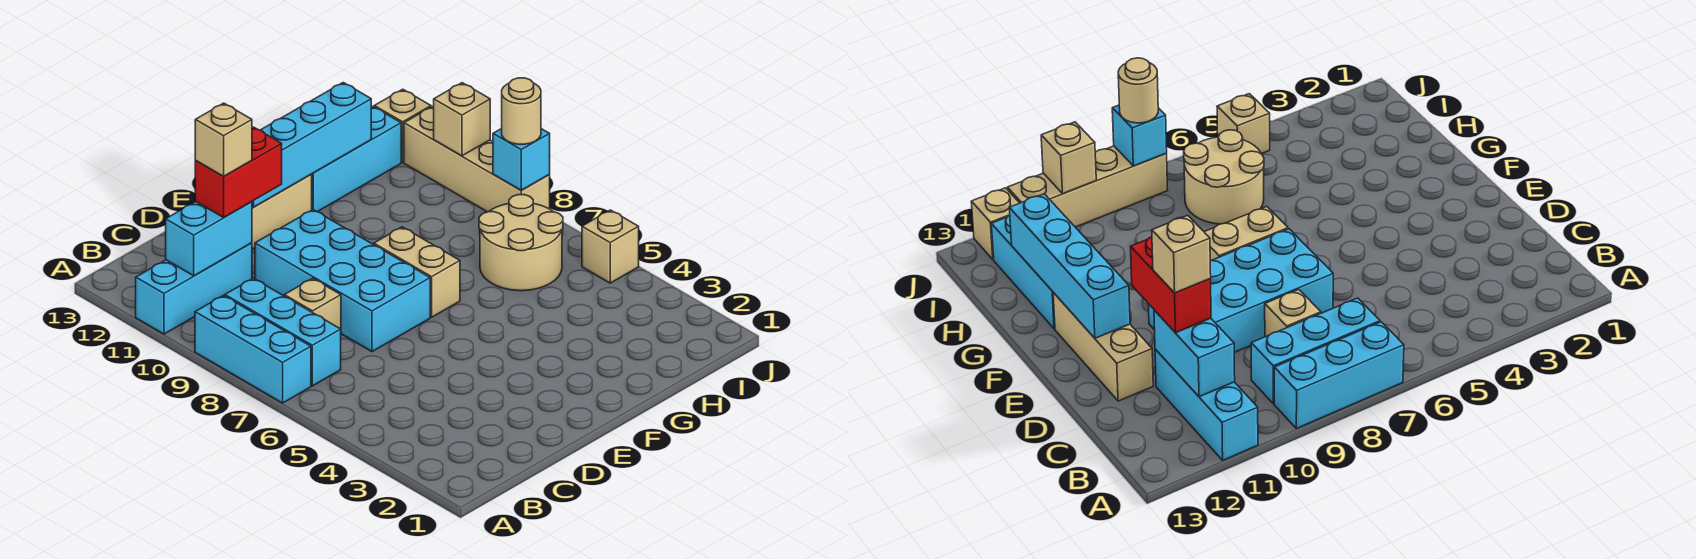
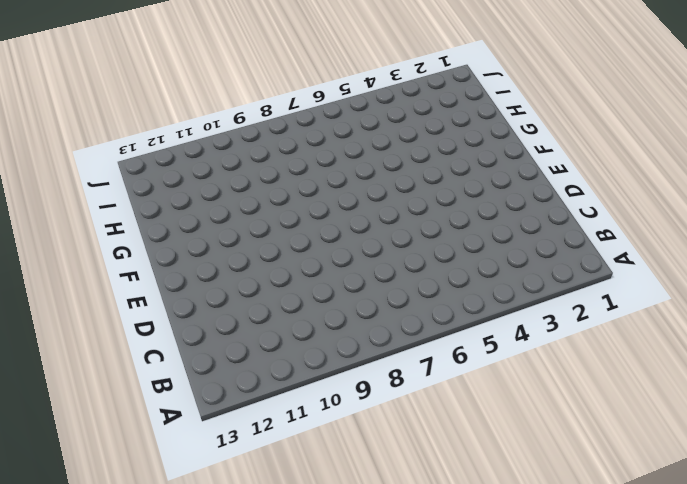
none -> cyan 1x3 brick [195,295,311,403]
none -> cyan 1x3 brick [136,243,252,334]
none -> cyan 1x3 brick [225,278,341,386]

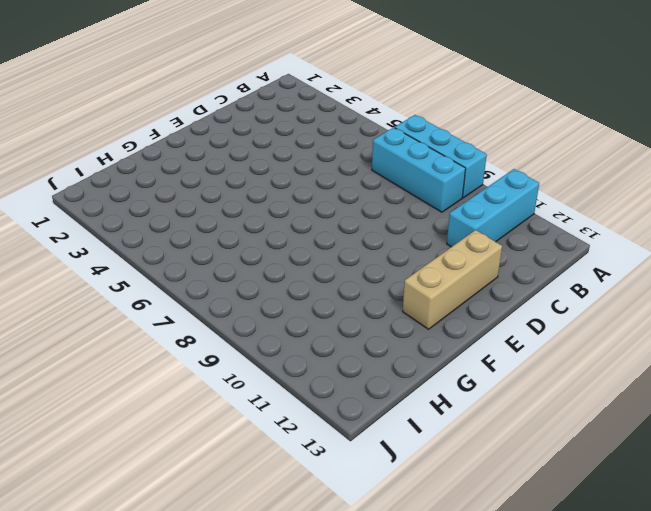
none -> tan 1x1 brick [284,278,341,329]
none -> cyan 2x4 brick [255,210,430,352]
none -> tan 1x2 brick [374,227,460,317]

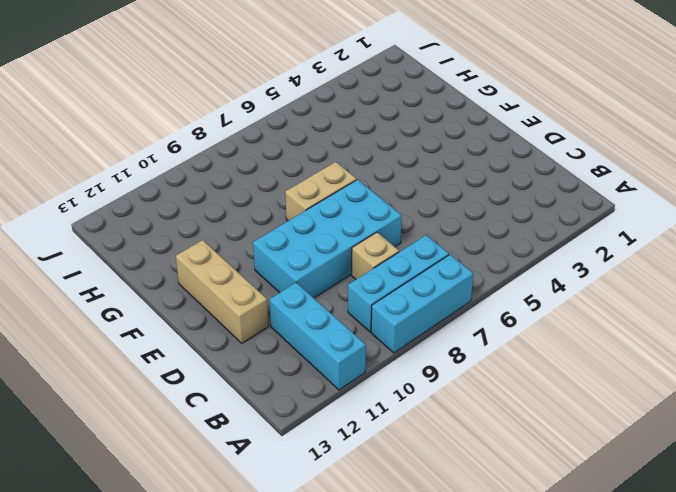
none -> cyan 1x3 brick [312,107,401,212]
none -> tan 2x2 round brick [479,195,563,291]
none -> tan 1x1 brick [582,210,639,283]

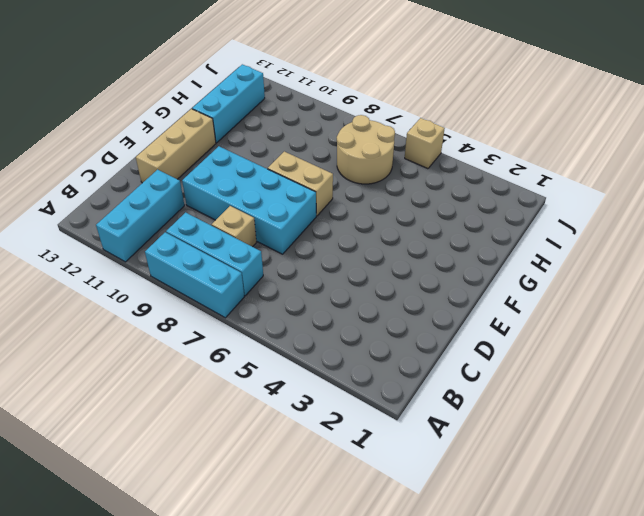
none -> tan 1x4 brick [404,107,550,212]
none -> tan 1x1 brick [374,89,431,162]
none -> cyan 1x2 brick [166,202,252,276]

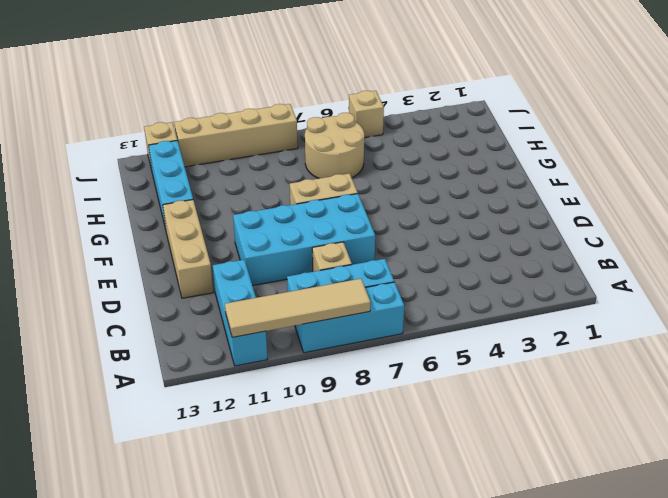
tan 1x4 tile [225,279,371,337] -> none
none -> cyan 1x2 brick [166,202,252,276]
none -> cyan 1x4 brick [252,83,371,207]
none -> cyan 1x1 brick [493,128,550,190]

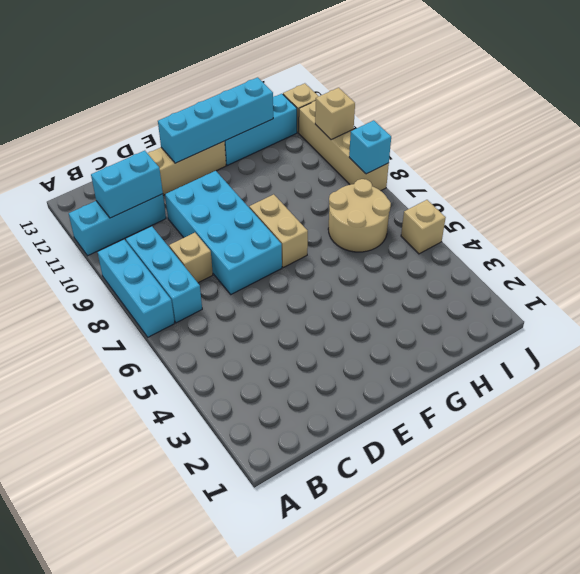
none -> red 1x2 brick [195,127,282,217]
none -> tan 1x1 round brick [502,78,541,144]
none -> tan 1x1 brick [195,103,252,176]

